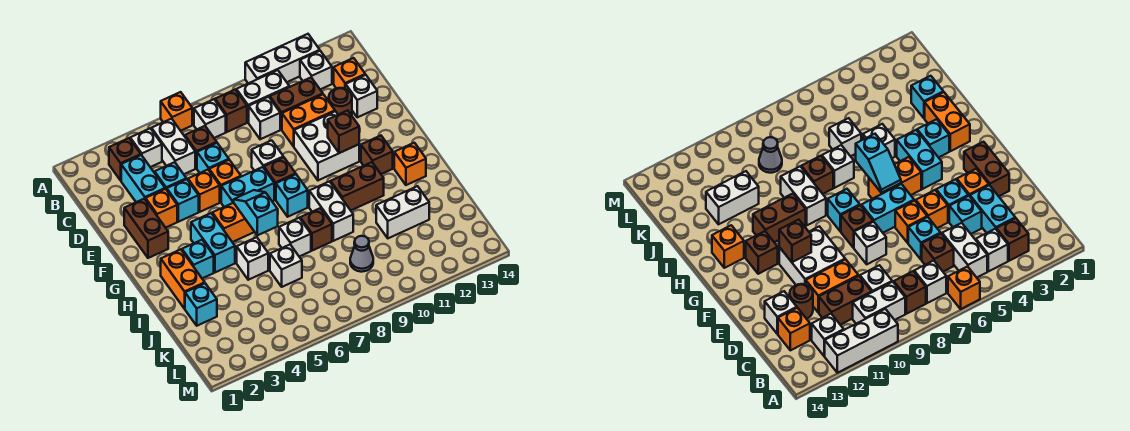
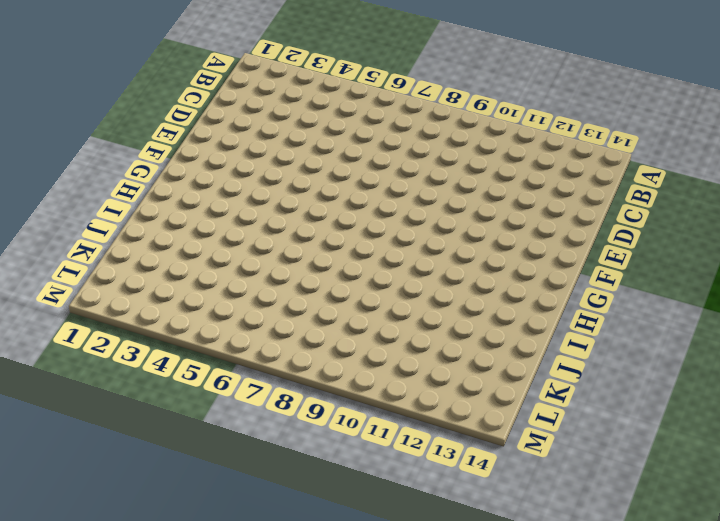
none -> orange 1x1 brick [161,92,192,131]
none -> white 1x3 brick [245,34,320,83]
none -> brown 1x1 brick [109,138,141,180]
none -> white 1x1 brick [130,128,162,167]

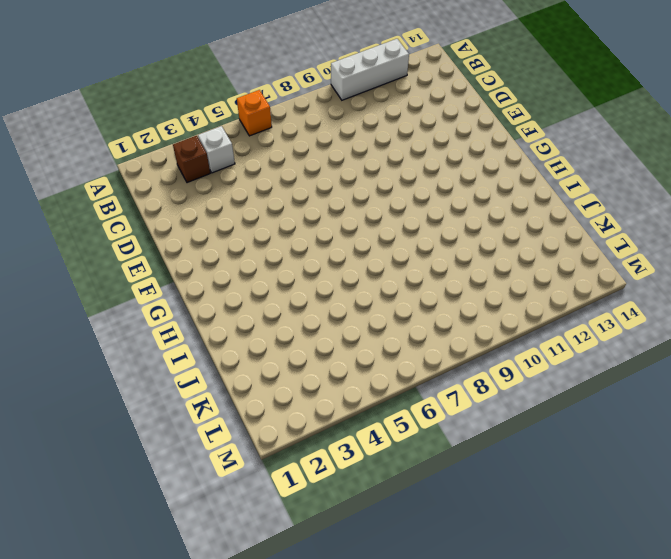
none -> white 1x2 brick [151,119,195,174]
none -> white 1x1 brick [194,99,226,138]
none -> brown 1x1 brick [215,90,247,132]
none -> white 1x2 brick [236,70,289,122]

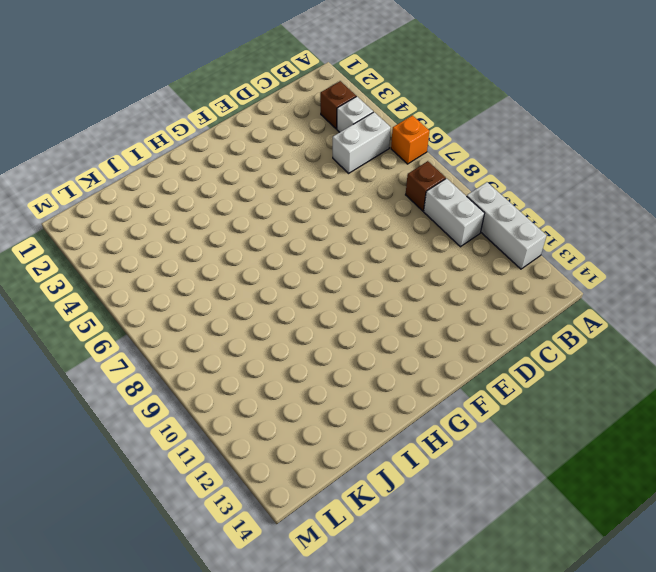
none -> white 1x1 brick [194,99,226,138]
none -> white 1x1 brick [300,51,332,89]
none -> cyan 1x2 brick [121,155,165,202]
none -> brown 1x1 brick [185,126,217,168]

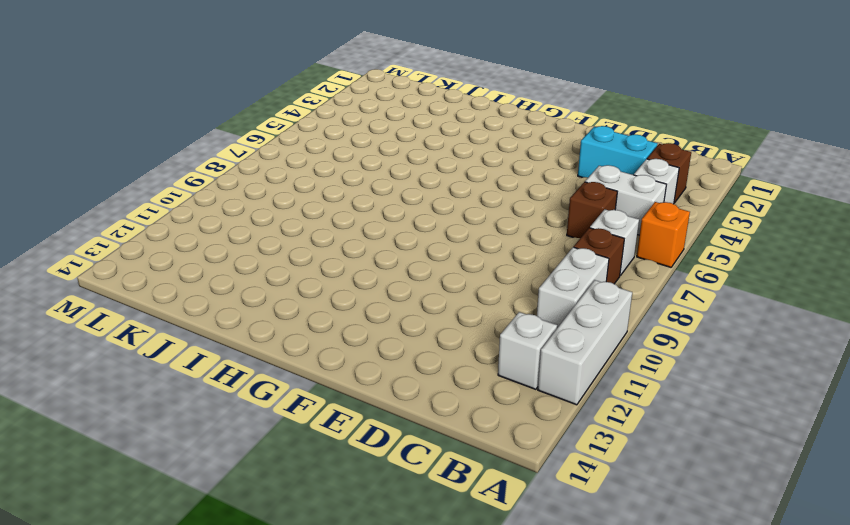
none -> white 1x1 brick [249,97,280,139]
none -> brown 1x2 brick [270,78,323,130]
none -> orange 1x1 brick [334,58,365,89]
none -> cyan 1x1 brick [155,162,186,189]

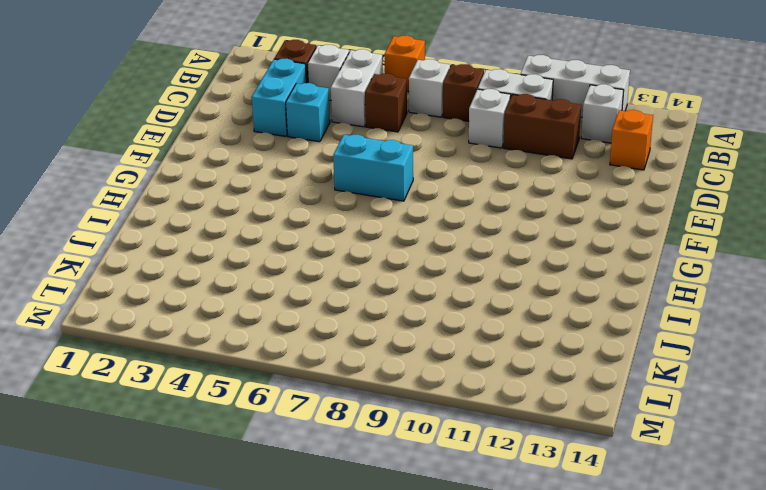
none -> cyan 1x1 brick [197,143,229,173]
none -> orange 1x2 brick [282,94,335,146]
none -> brown 1x1 round brick [329,88,352,116]
none -> white 1x1 brick [346,75,377,117]

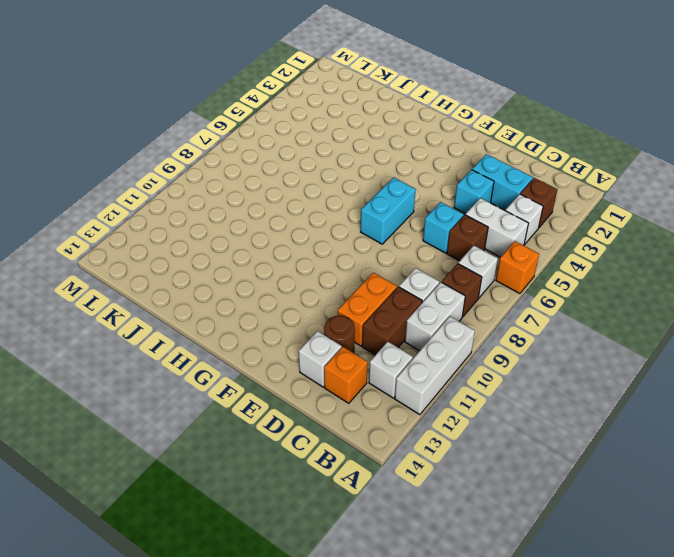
none -> brown 1x2 brick [124,199,168,258]
none -> orange 1x1 brick [146,189,177,228]
none -> cyan 1x1 brick [166,179,199,222]
none -> orange 1x1 brick [188,170,220,212]

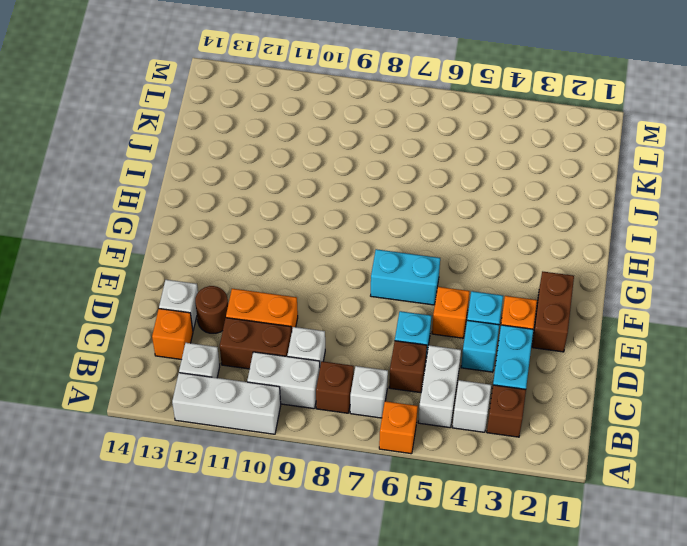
none -> orange 1x1 brick [209,160,241,202]
none -> white 1x1 brick [252,140,283,171]
none -> white 2x2 brick [294,111,359,180]
none -> brown 1x1 brick [264,157,296,200]

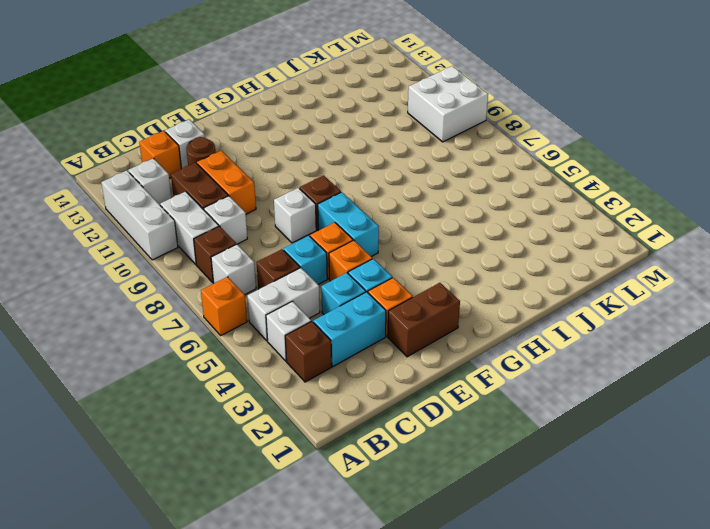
white 2x2 brick [408,66,488,142] -> white 2x2 brick moved to [294,111,359,180]
none -> cyan 1x2 brick [191,213,235,272]
none -> orange 1x2 brick [212,203,254,242]
none -> cyan 1x1 brick [276,174,308,217]
none -> brown 1x1 brick [361,136,393,174]

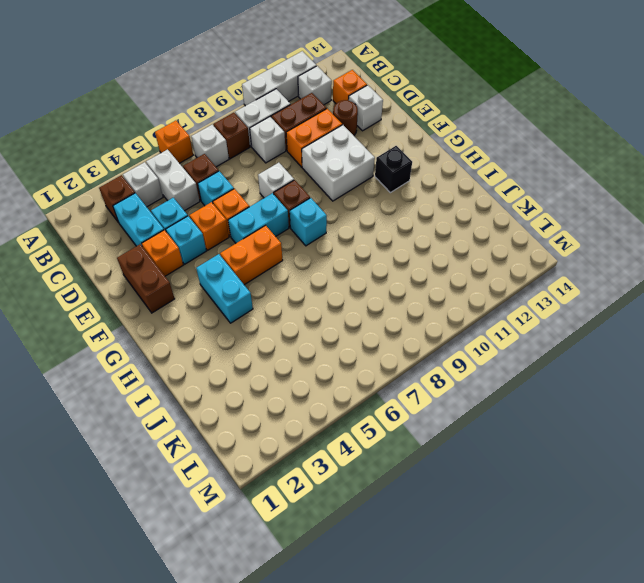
black 1x1 brick [375,146,412,193] -> brown 1x1 brick [361,136,393,174]
none -> orange 1x2 brick [161,249,205,309]
none -> cyan 1x1 brick [182,240,214,278]
none -> white 1x2 brick [309,182,353,241]
none -> brown 1x2 brick [331,162,384,210]

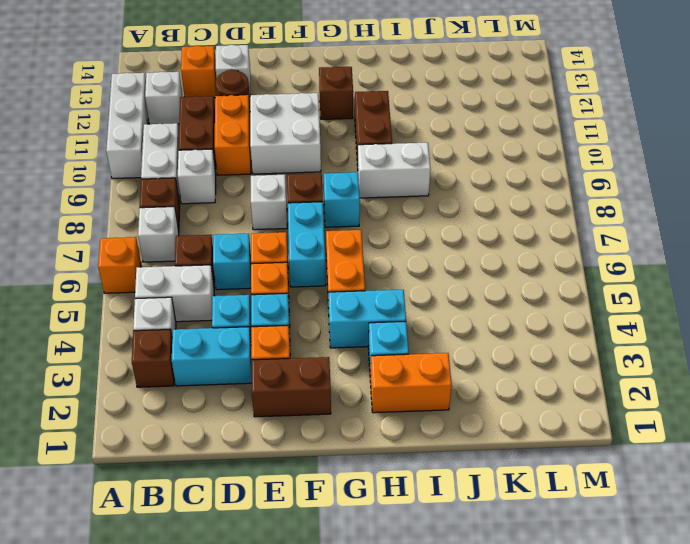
none -> orange 1x1 brick [394,143,426,185]
none -> white 1x1 brick [237,237,268,280]
none -> white 1x1 brick [279,218,311,257]
none -> brown 1x1 brick [300,208,332,251]

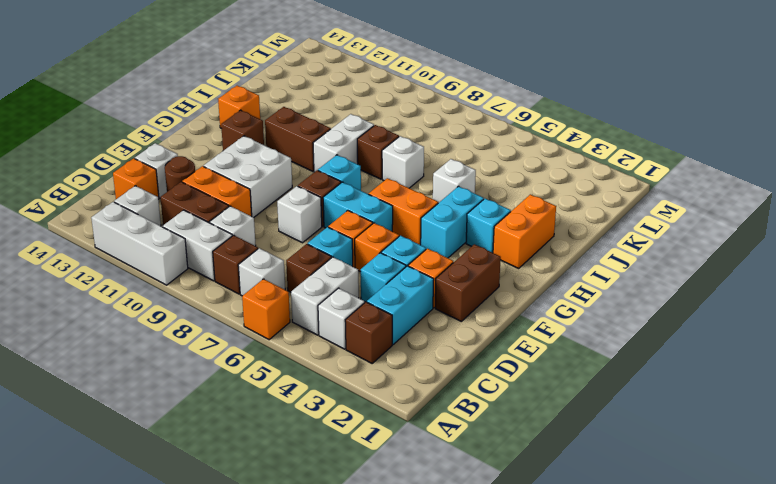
none -> cyan 1x1 brick [185,283,217,326]
none -> white 1x1 brick [270,245,302,287]
none -> white 1x2 brick [376,186,429,238]
none -> grey 1x1 cone [350,236,373,272]

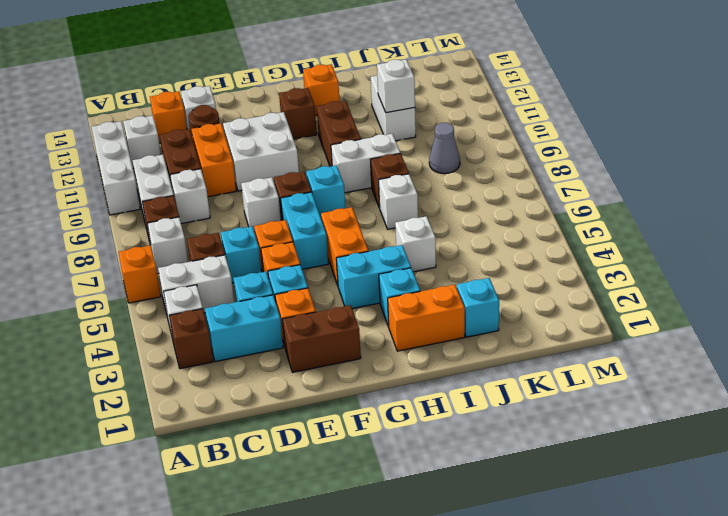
white 1x1 brick [377,59,415,113] -> white 1x1 brick moved to [270,245,302,287]
none -> brown 1x1 brick [328,110,359,153]
none -> cyan 1x2 slope [234,190,278,235]

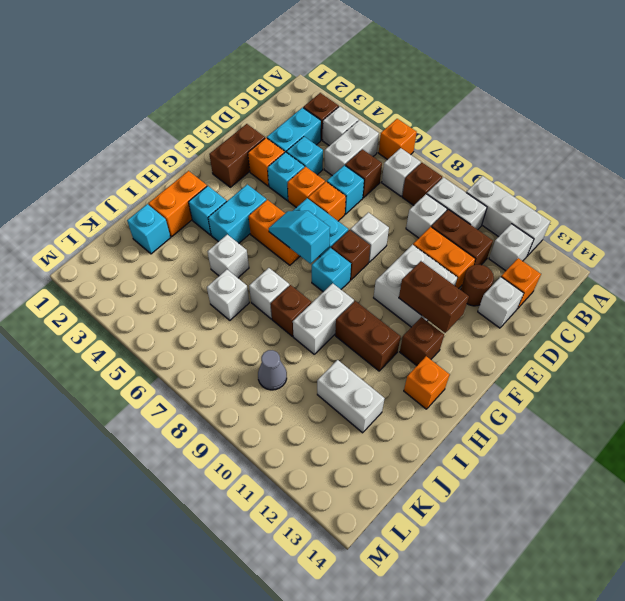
brown 1x2 brick [399,261,469,333] -> brown 1x1 brick [328,110,359,153]
cyan 1x2 slope [269,211,330,264] -> cyan 1x2 slope turned to [234,190,278,235]

